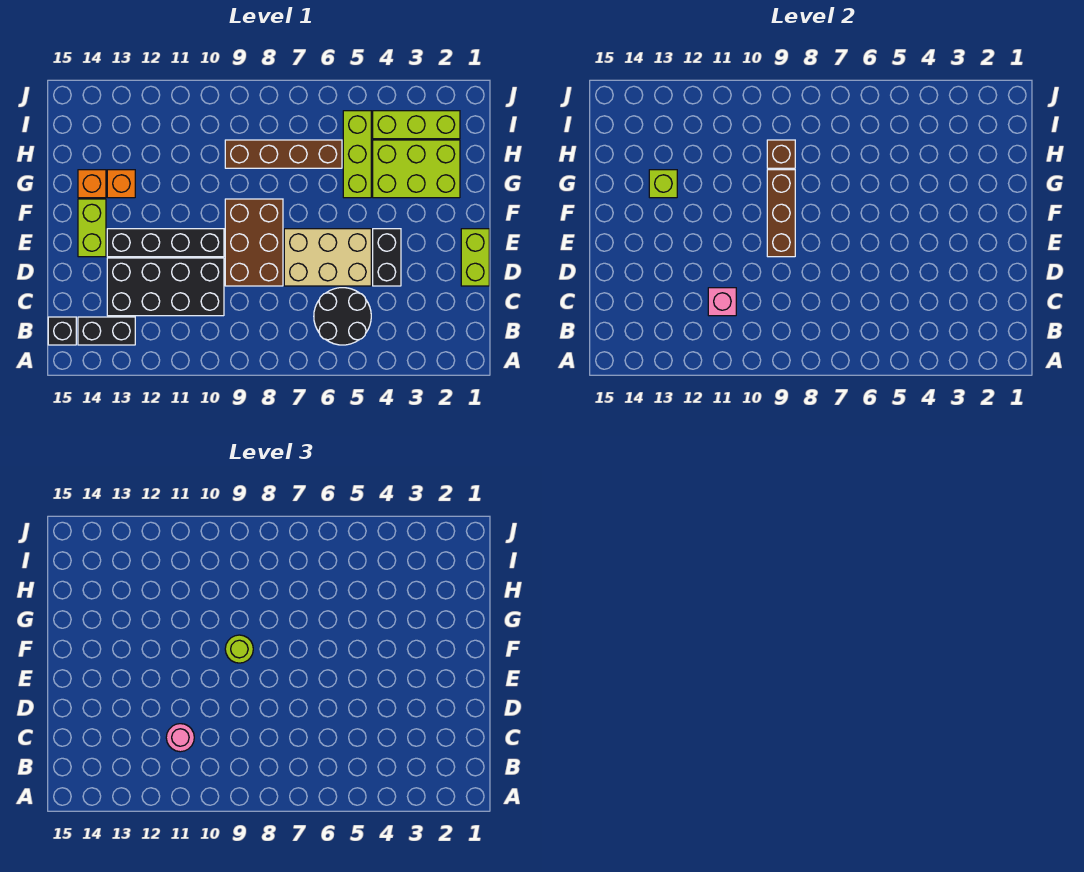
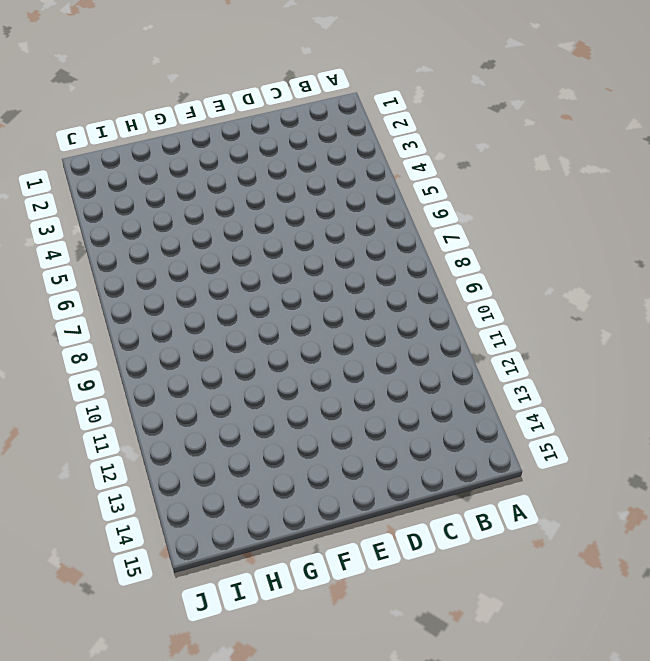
none -> black 2x2 round brick [314,288,371,345]
none -> black 1x2 brick [78,317,135,345]
none -> black 1x1 brick [48,317,76,345]

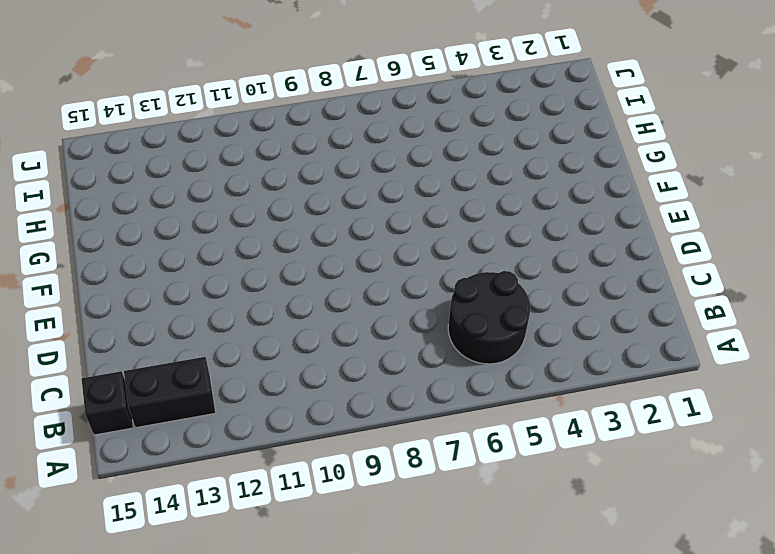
none -> black 2x4 brick [107,258,224,316]
none -> lime 1x2 brick [461,229,489,286]
none -> black 1x2 brick [373,229,401,286]

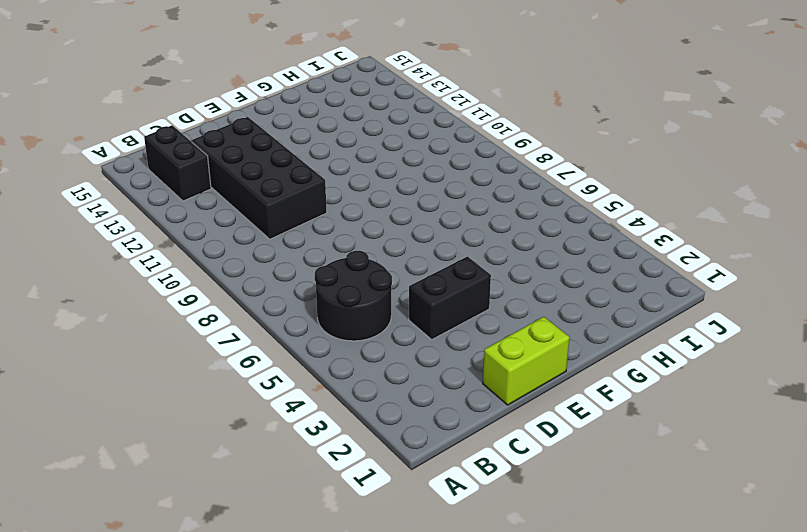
none -> black 1x1 brick [48,317,76,345]
none -> tan 2x3 brick [284,229,371,286]
none -> brown 2x3 brick [225,199,283,286]

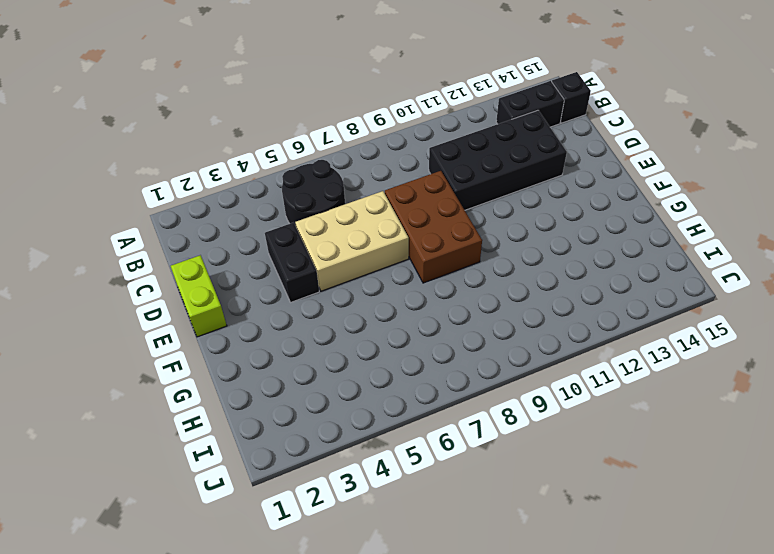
none -> black 1x4 brick [107,229,224,257]
none -> lime 1x2 brick [78,199,106,257]
none -> lime 2x3 brick [373,140,460,198]

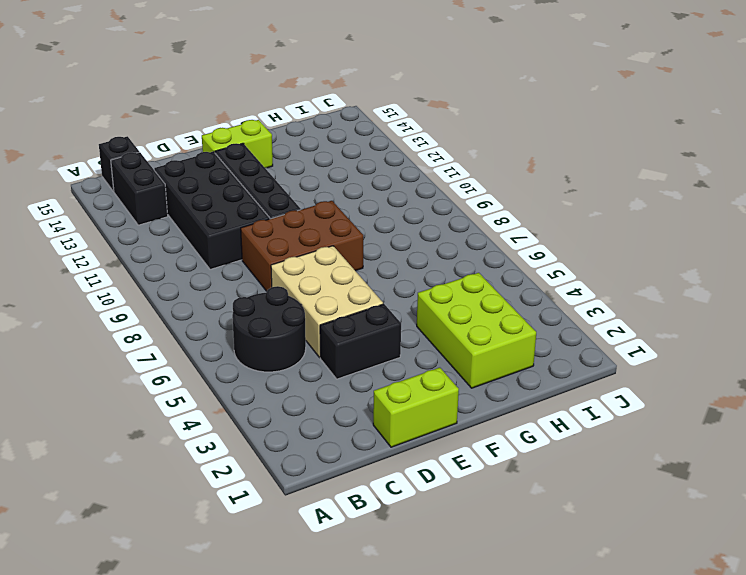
none -> lime 1x3 brick [343,111,371,198]
none -> orange 1x1 brick [107,170,135,198]
none -> orange 1x1 brick [78,170,106,198]

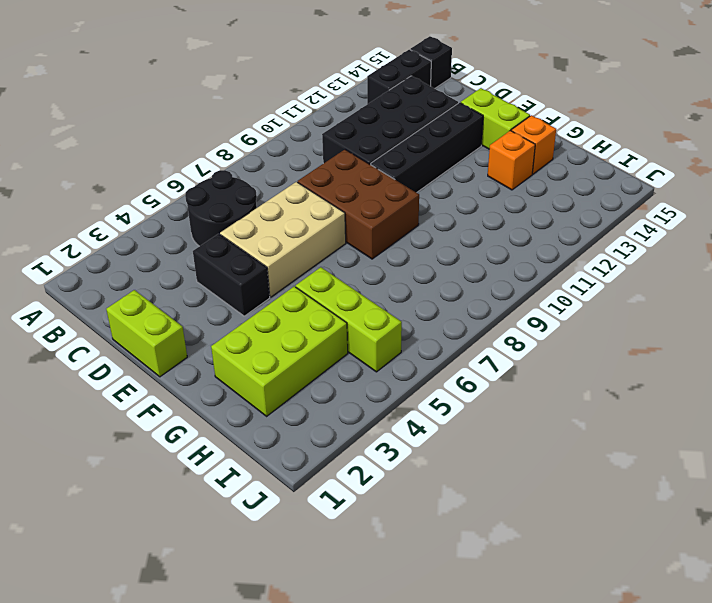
none -> brown 1x4 brick [225,140,342,168]
none -> lime 1x3 brick [373,111,460,139]
none -> pink 1x1 brick [708,288,736,316]

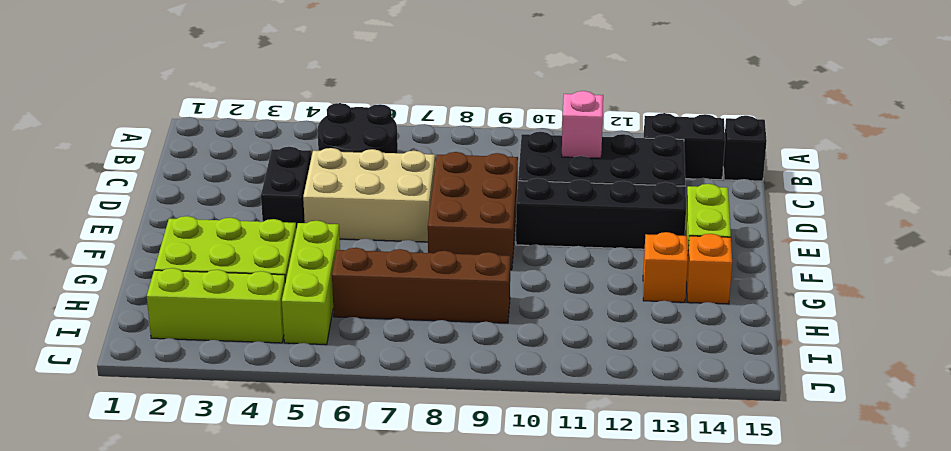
none -> lime 1x2 brick [461,229,489,286]
none -> brown 1x3 brick [767,170,795,257]
none -> lime 1x1 brick [649,170,677,198]

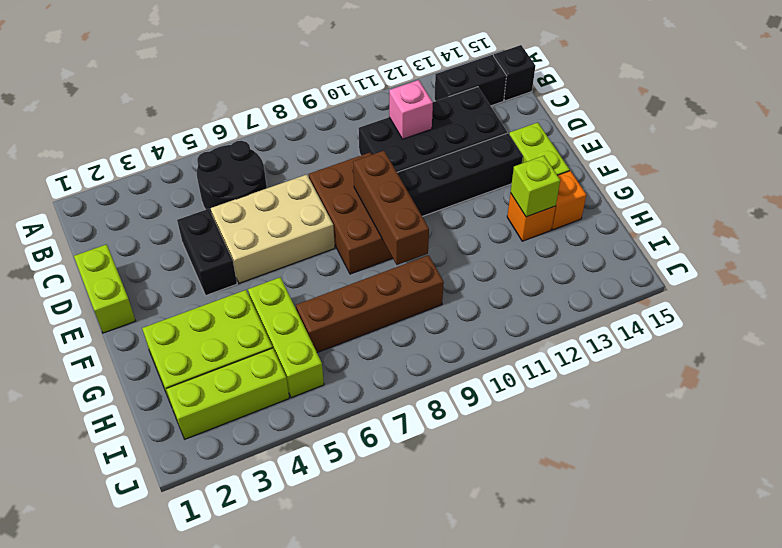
none -> brown 1x1 brick [767,140,795,168]
none -> pink 1x1 round brick [166,724,194,752]
none -> lime 1x1 round brick [225,635,253,663]

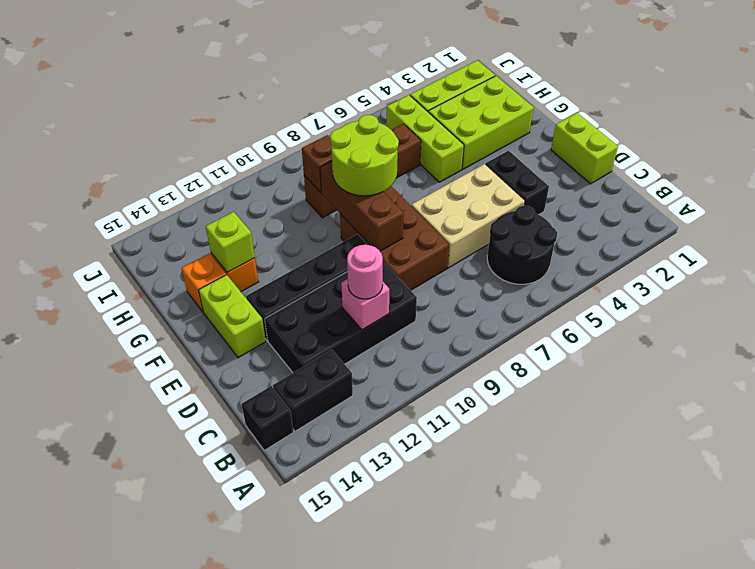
lime 2x2 round brick [330,115,399,196] -> lime 1x1 round brick [225,635,253,663]

